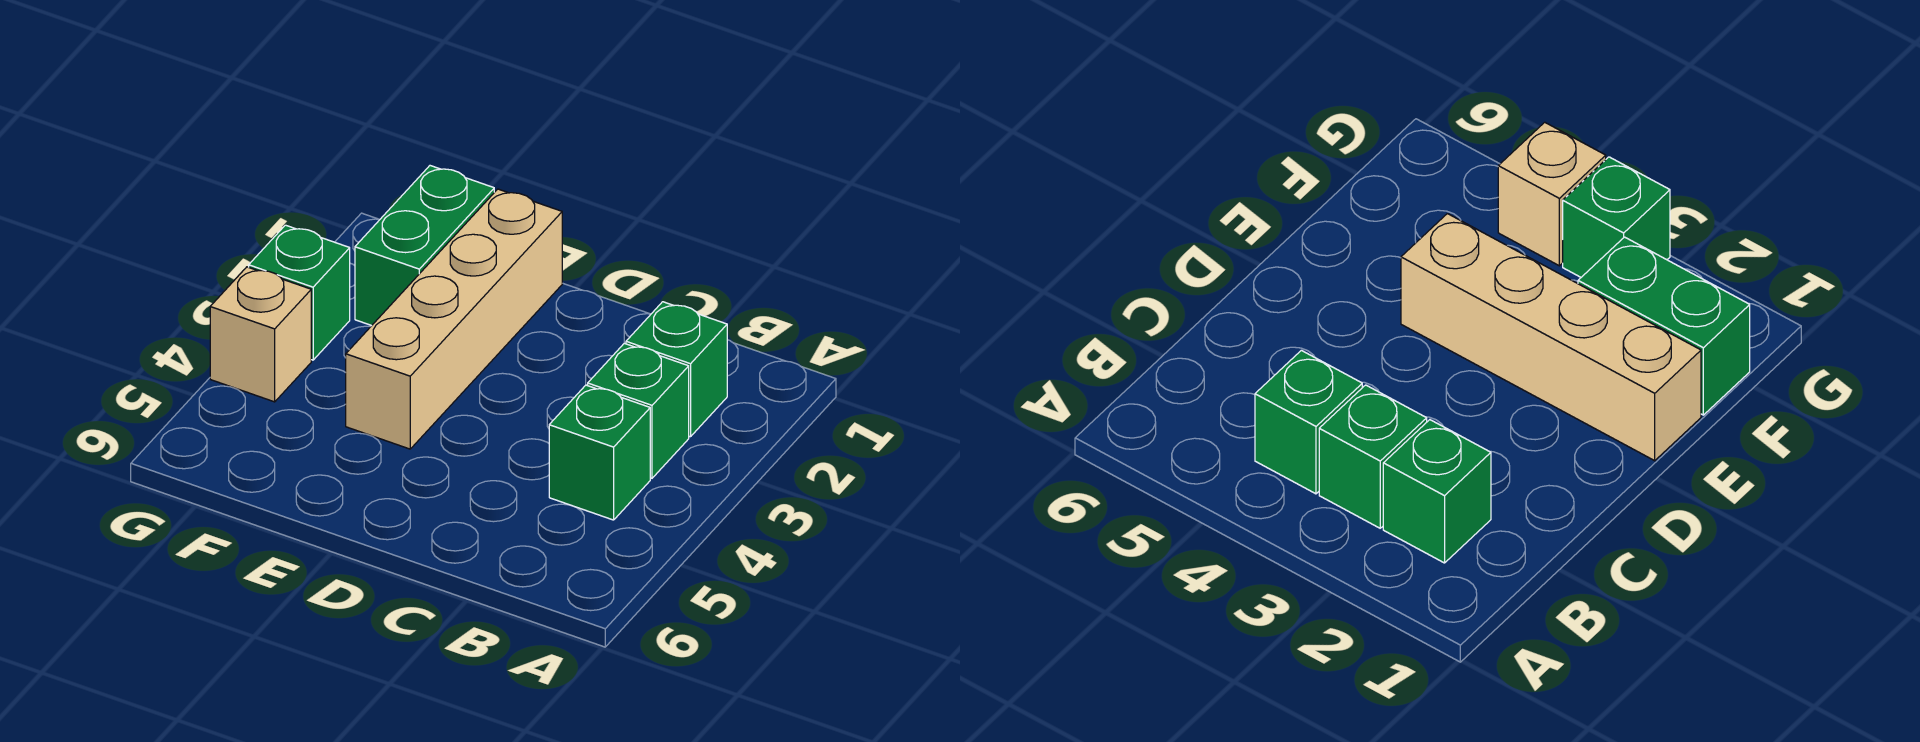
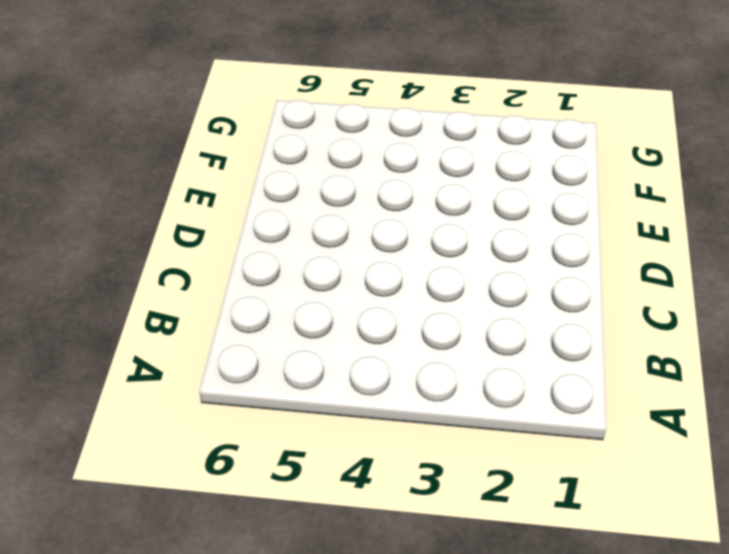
none -> green 1x1 brick [626,302,727,437]
none -> green 1x1 brick [588,343,689,478]

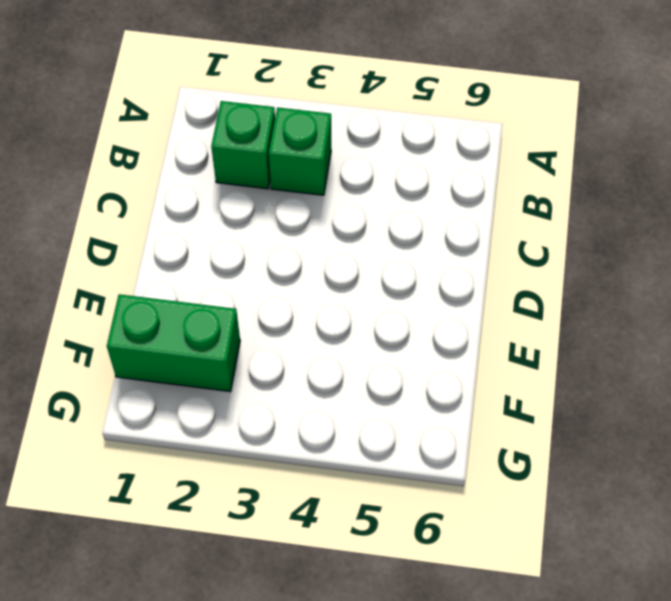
none -> green 1x1 brick [549,385,650,520]
none -> tan 1x4 brick [346,189,562,449]

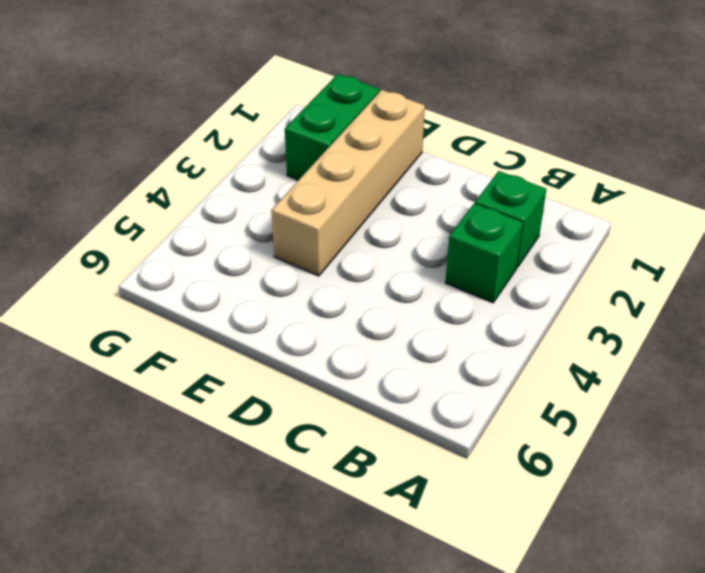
none -> green 1x1 brick [549,385,650,520]
none -> green 1x1 brick [249,225,350,360]

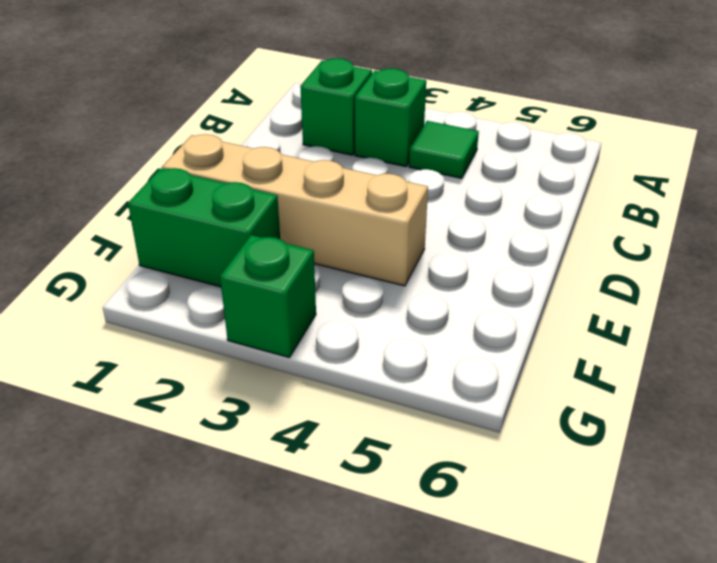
green 1x1 tile [409,121,479,178] -> green 1x1 brick [549,385,650,520]
none -> tan 1x1 brick [210,267,311,402]

